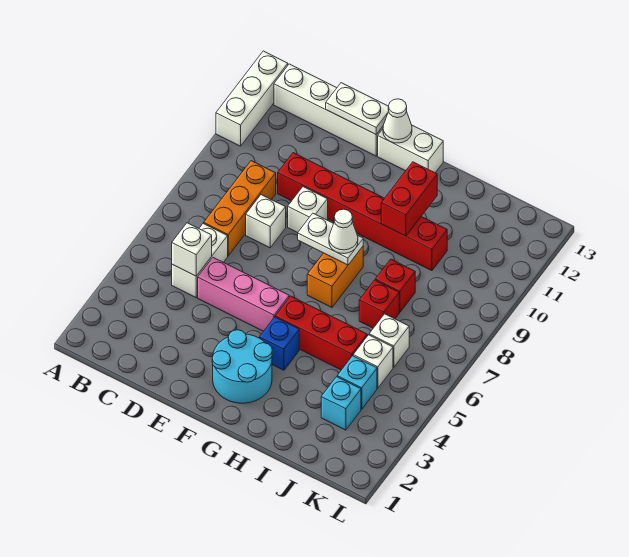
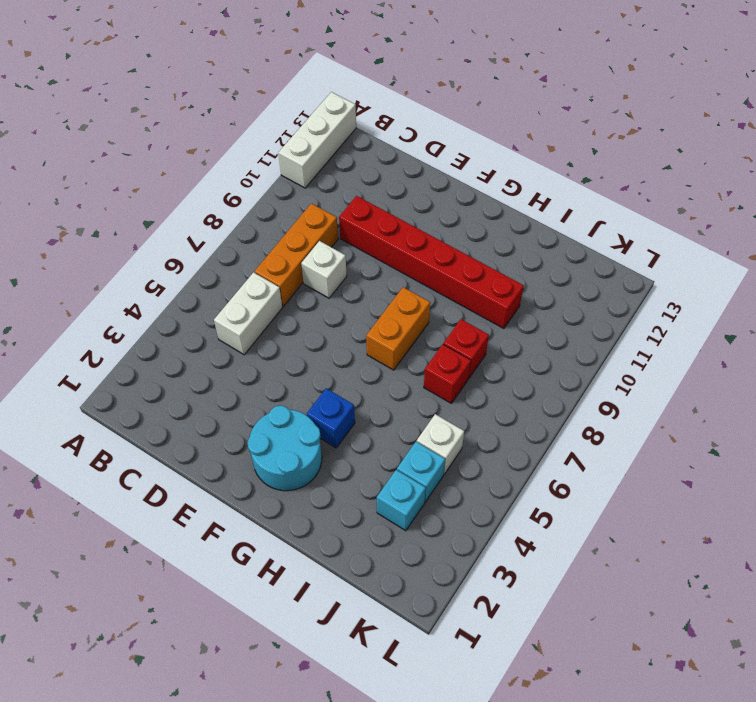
none -> white 1x4 brick [274,64,383,156]
none -> pink 1x3 brick [198,258,289,331]
none -> white 1x1 brick [288,187,328,233]

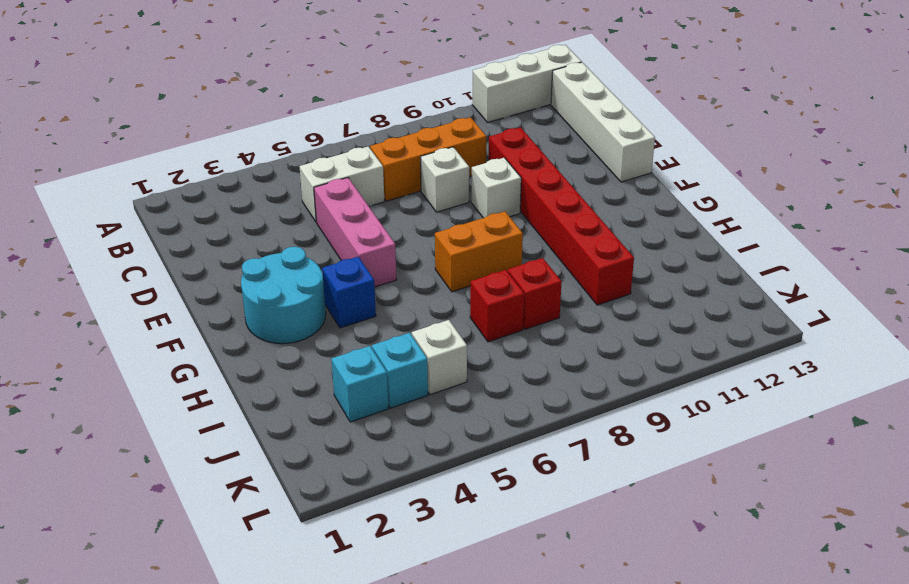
none -> white 1x2 brick [378,125,443,173]
none -> red 1x3 brick [275,296,367,370]
none -> white 1x1 brick [369,314,409,367]

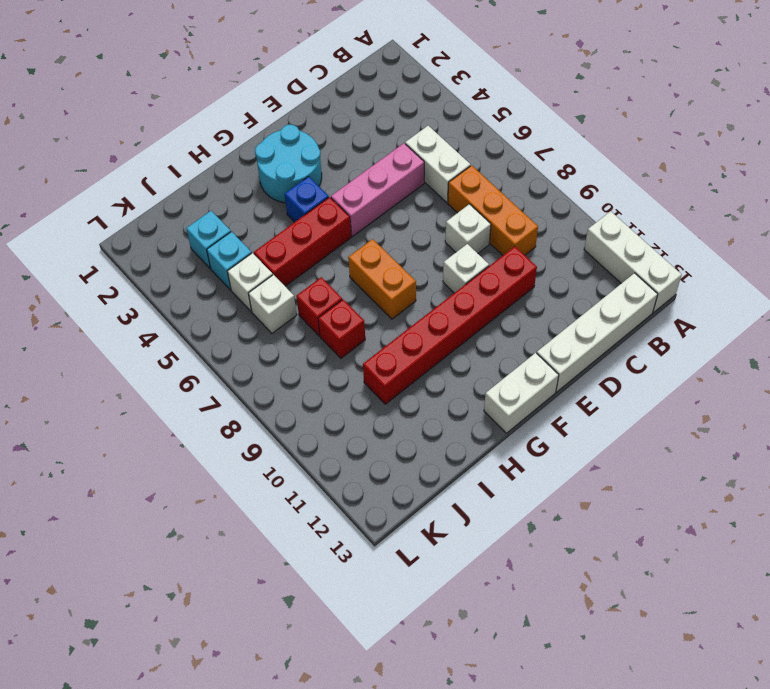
none -> white 1x1 brick [172,223,212,276]
none -> white 1x2 plate [326,83,389,134]
none -> white 1x2 plate [298,213,363,265]

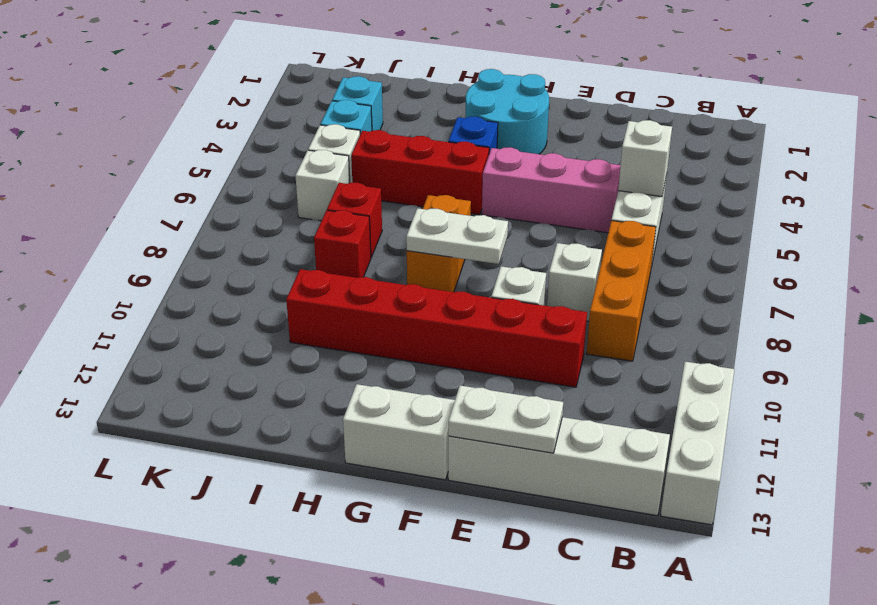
none -> white 1x1 cone [383,99,412,143]
none -> red 1x2 brick [381,162,437,236]
none -> white 1x1 cone [329,209,358,254]

